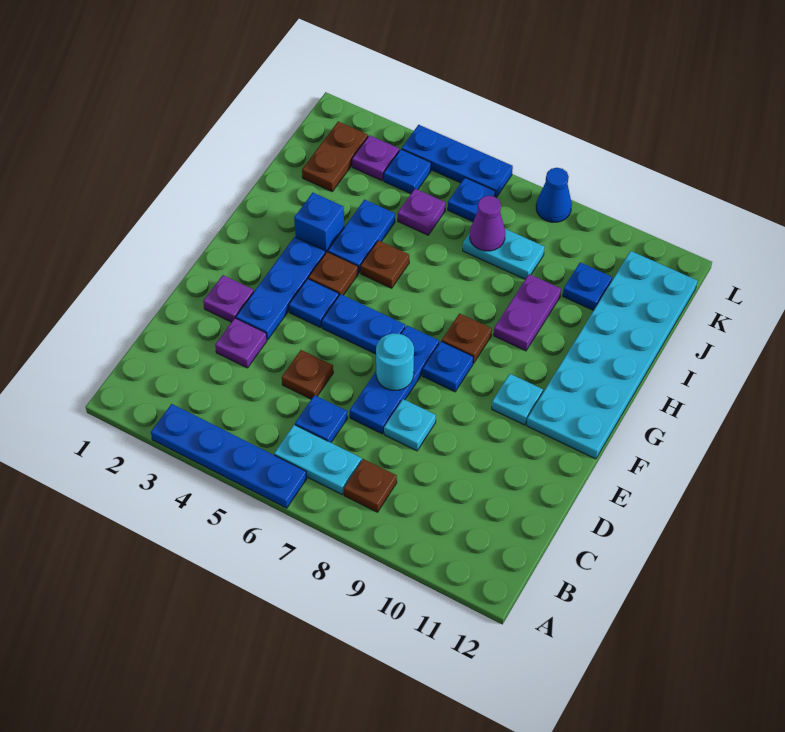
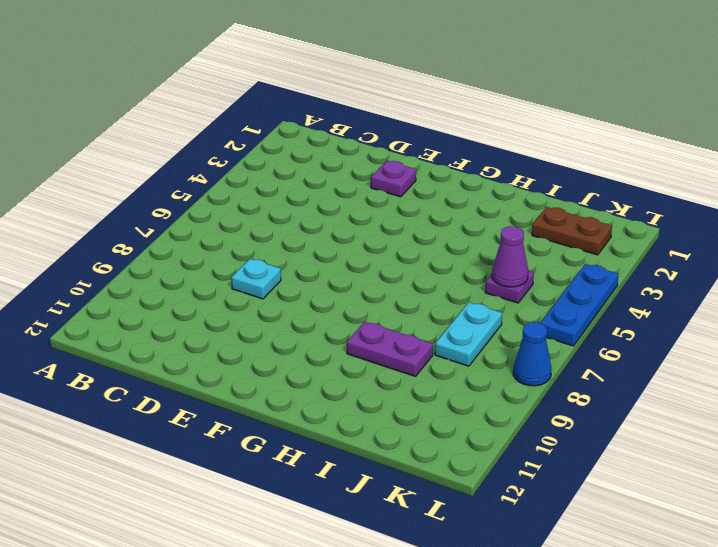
purple 1x1 cone [492,226,528,287] -> purple 1x1 cone moved to [470,196,505,251]
none -> blue 1x4 plate [151,404,307,508]
none -> cyan 1x2 plate [274,425,362,494]
none -> brown 1x1 plate [344,459,397,512]
none -> blue 1x1 plate [295,395,347,443]

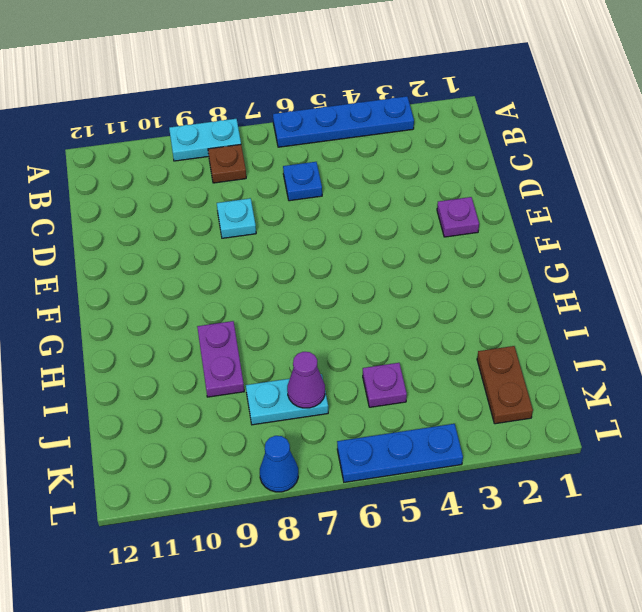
cyan 1x2 plate [169,119,241,161] -> cyan 1x2 plate moved to [274,425,362,494]
none -> purple 1x1 plate [215,318,267,368]
none -> brown 1x1 plate [282,350,333,399]
none -> blue 1x3 plate [350,326,439,434]
none -> blue 1x3 plate [236,237,325,340]

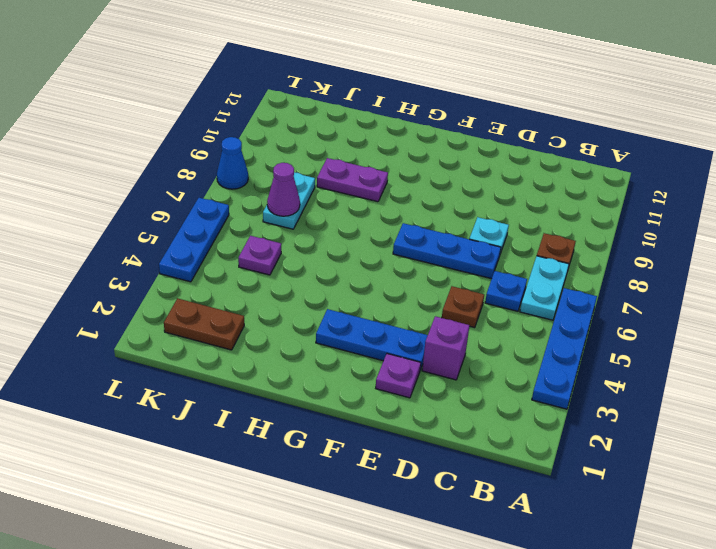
purple 1x1 brick [422,316,470,380] -> purple 1x1 plate [215,318,267,368]
none -> blue 1x1 plate [289,279,339,328]
none -> blue 1x2 plate [322,294,405,354]
none -> blue 1x1 plate [423,341,473,392]
none -> cyan 1x1 plate [492,374,543,425]

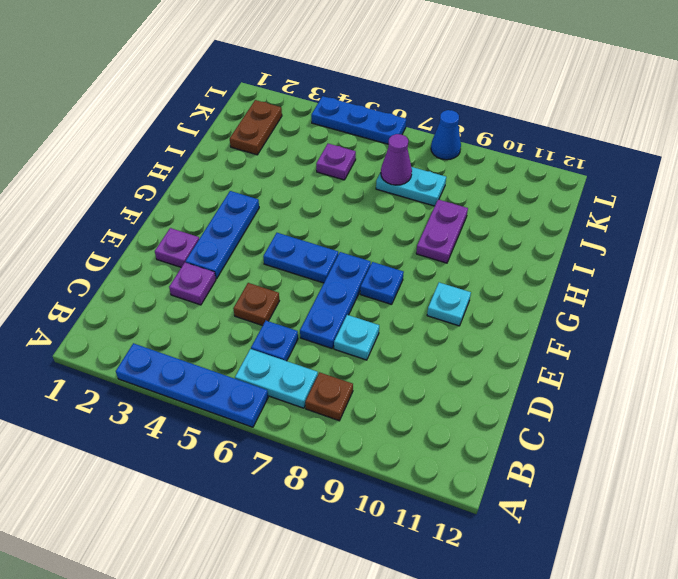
none -> blue 1x1 plate [289,279,339,328]
none -> cyan 2x6 plate [527,251,697,459]
none -> brown 1x1 plate [308,252,358,295]
none -> brown 1x1 plate [442,313,492,363]

